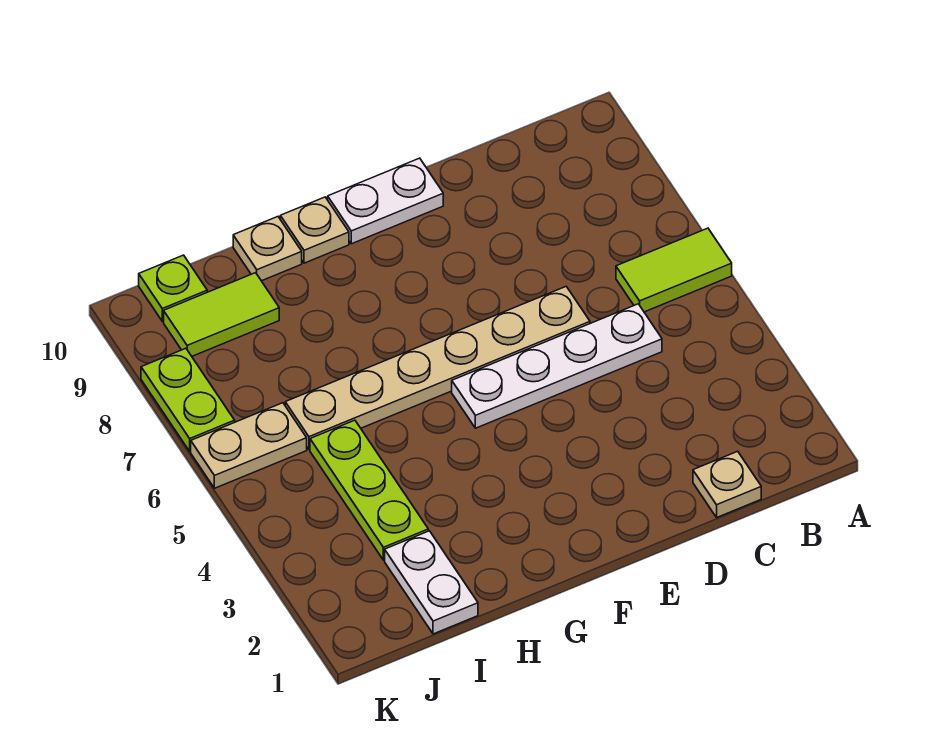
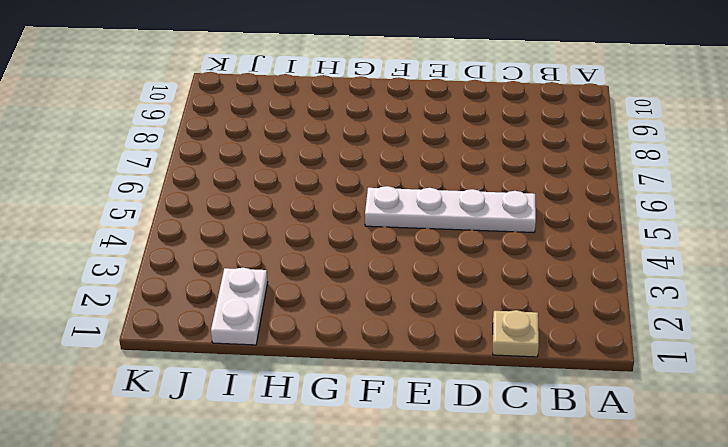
none -> lime 1x2 tile [616,228,732,312]
none -> tan 1x6 plate [285,287,590,449]
none -> white 1x2 plate [328,158,443,244]

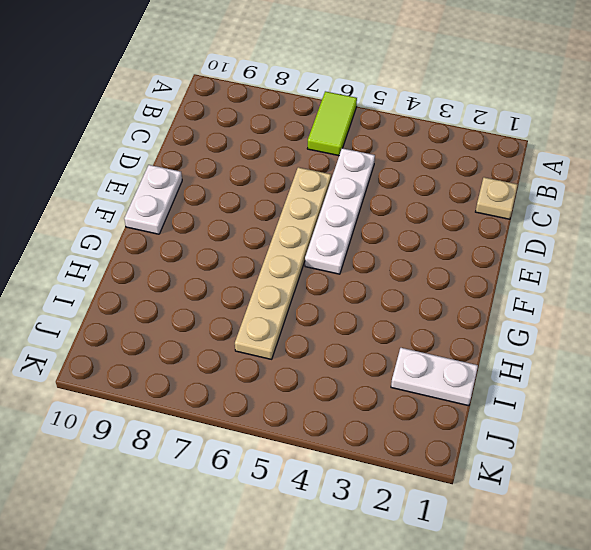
none -> tan 1x1 plate [280,197,349,263]
none -> tan 1x1 plate [233,217,302,281]
none -> lime 1x3 plate [310,420,428,560]

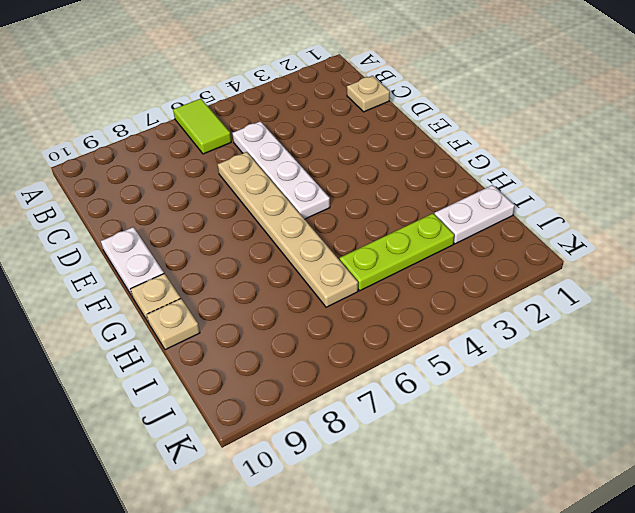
none -> lime 1x2 tile [164,273,279,356]
none -> tan 1x2 plate [191,403,307,488]
none -> lime 1x1 plate [139,255,207,321]

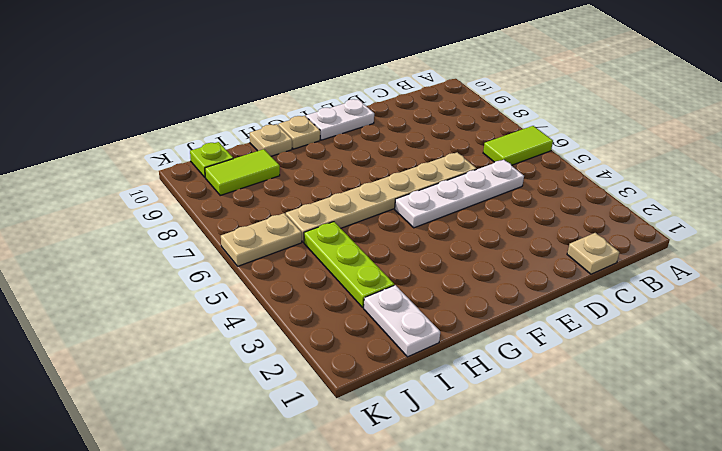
none -> lime 1x2 plate [141,348,235,451]

